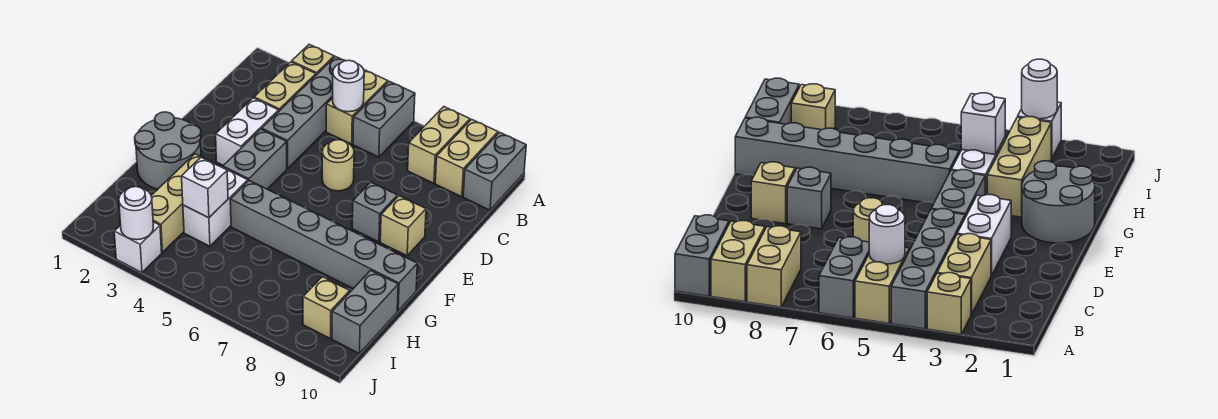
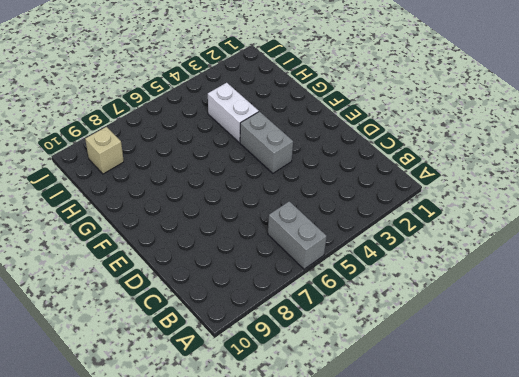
none -> tan 1x1 brick [292,44,334,75]
none -> grey 1x4 brick [262,57,345,169]
none -> tan 1x2 brick [326,70,388,144]

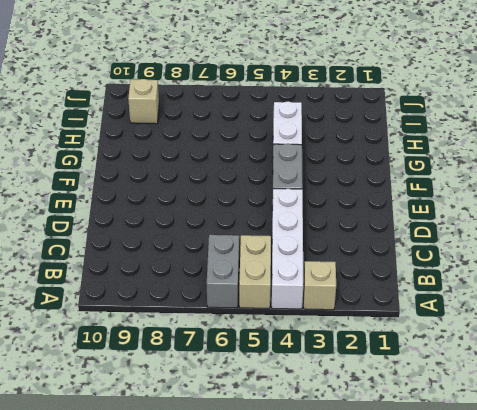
white 1x4 brick [272,189,303,309] -> grey 1x4 brick [262,57,345,169]
none -> tan 1x2 brick [408,107,470,183]
none -> tan 1x2 brick [435,119,498,197]
none -> grey 1x2 brick [463,132,526,210]

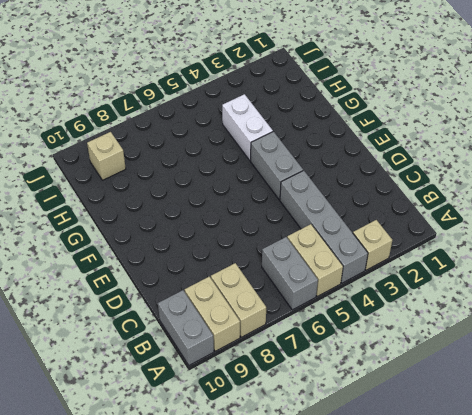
none -> tan 1x2 brick [254,62,316,111]
none -> white 1x2 brick [216,98,279,165]
none -> tan 1x1 round brick [322,140,354,191]

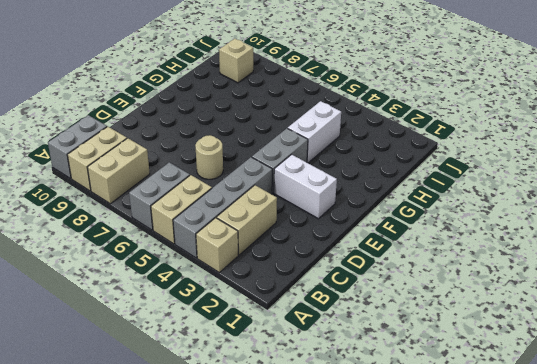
white 1x2 brick [274,155,337,219] -> white 1x2 brick turned to [216,98,279,165]
none -> grey 1x1 brick [352,182,398,242]
none -> tan 1x1 brick [380,196,426,256]
none -> grey 2x2 round brick [135,112,201,189]

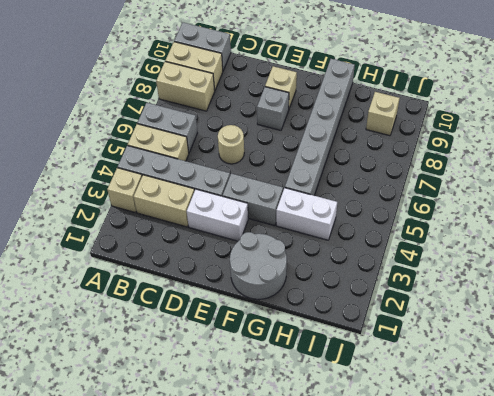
none -> tan 1x3 brick [151,154,219,252]
none -> grey 1x2 brick [332,270,398,353]
none -> white 1x1 brick [114,222,162,272]

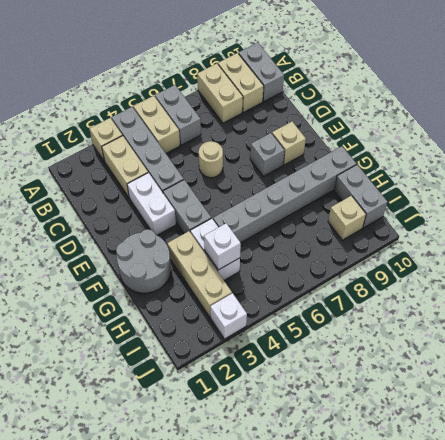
none -> white 1x1 round brick [333,60,364,112]
none -> white 1x1 round brick [119,187,153,240]

